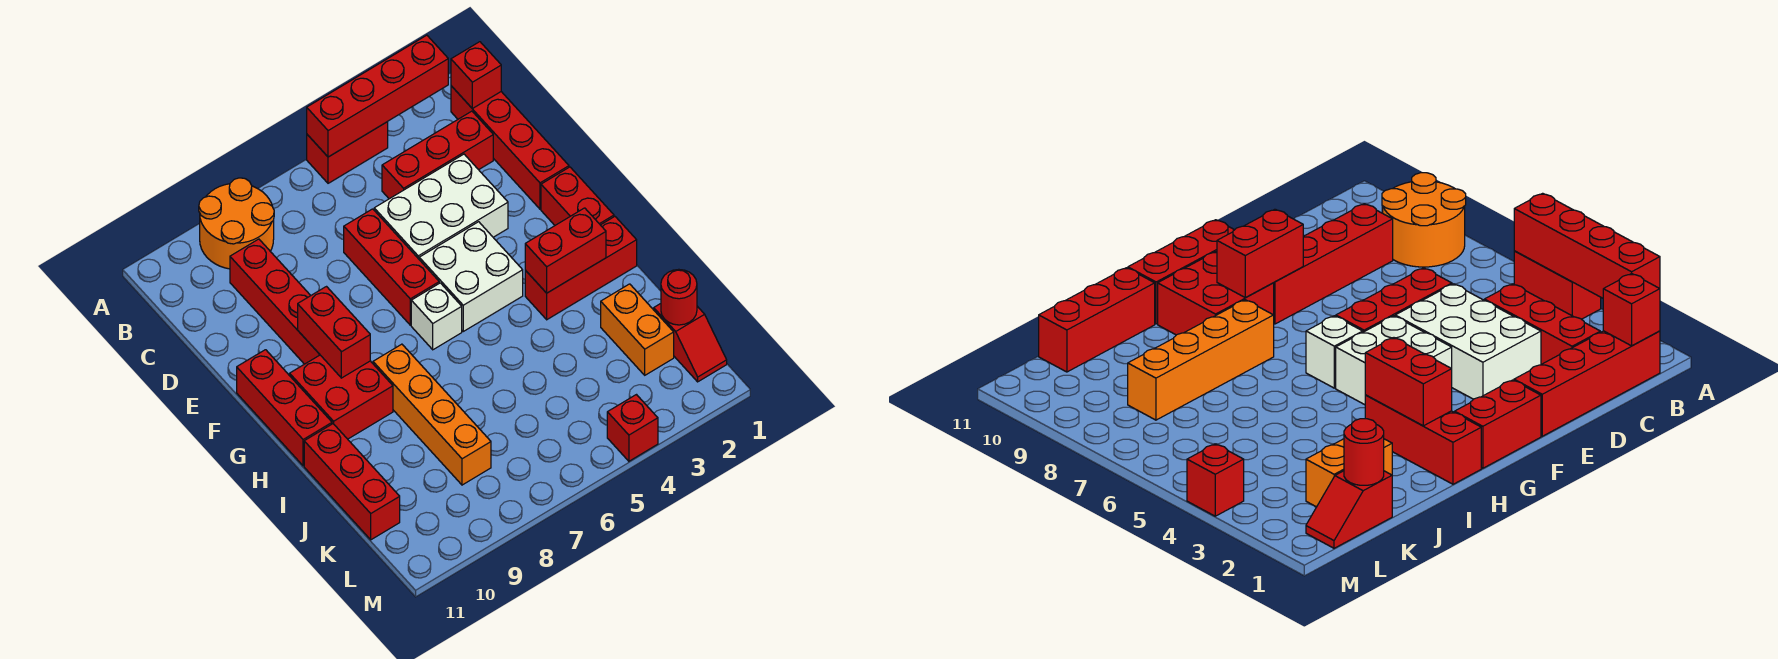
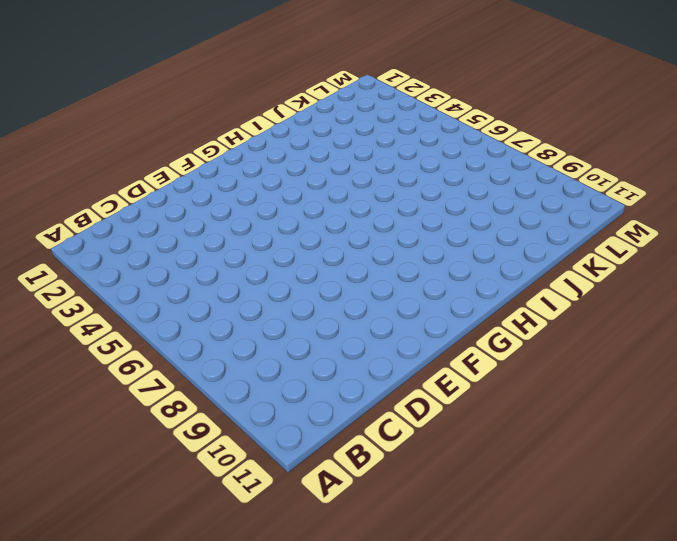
none -> red 1x2 brick [307,122,388,183]
none -> orange 2x2 round brick [199,178,274,269]
none -> red 1x4 brick [451,86,569,209]

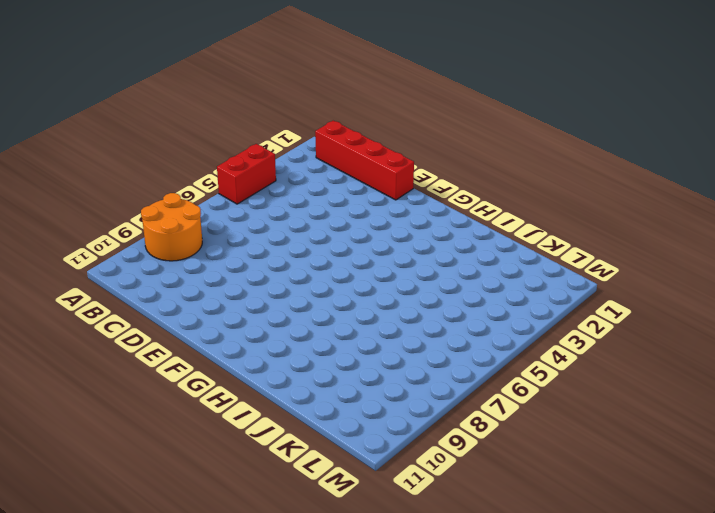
none -> red 1x3 brick [382,111,493,199]
none -> red 1x4 brick [230,239,320,364]
none -> white 2x3 brick [374,154,508,259]

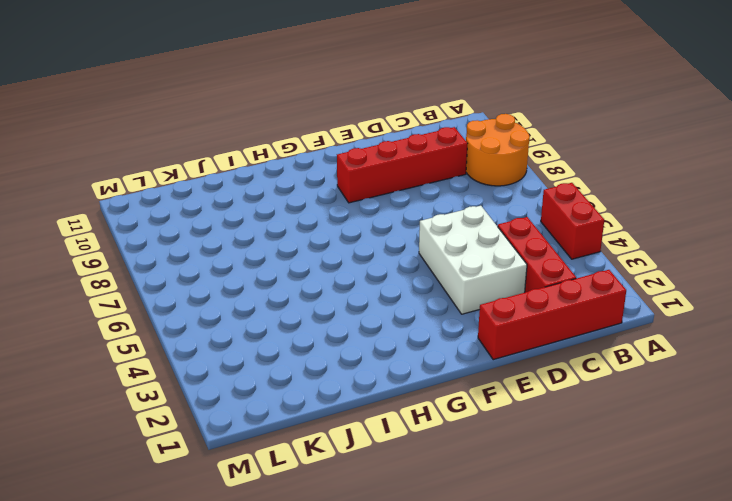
none -> red 1x3 brick [344,209,439,325]
none -> red 1x2 brick [541,167,614,225]
none -> white 2x2 brick [419,222,523,331]

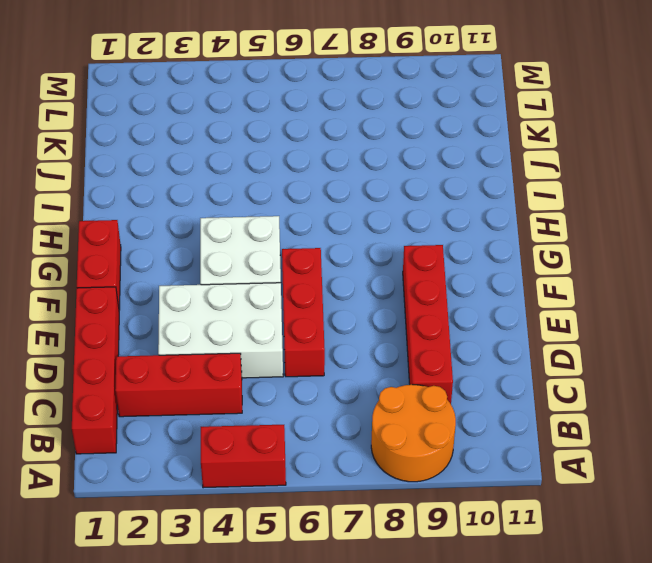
none -> red 1x3 brick [237,350,332,466]
none -> white 1x1 brick [411,283,462,350]
none -> red 2x2 brick [290,355,393,439]

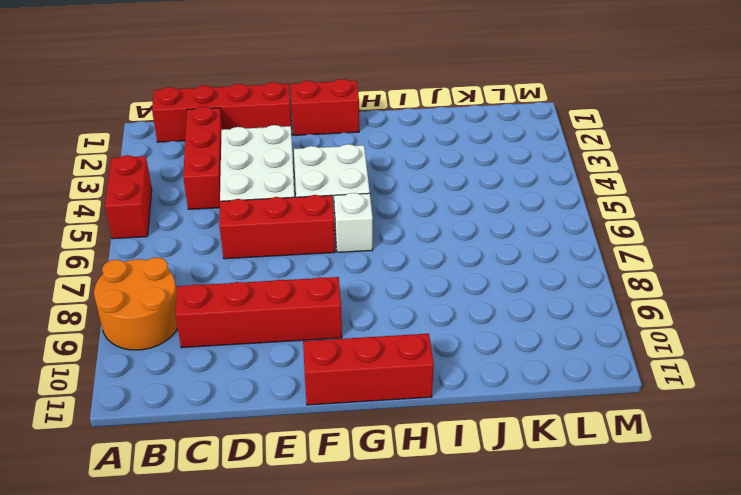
none -> red 2x2 brick [290,355,393,439]
none -> red 1x3 brick [525,217,637,320]
none -> orange 1x4 brick [373,344,491,485]

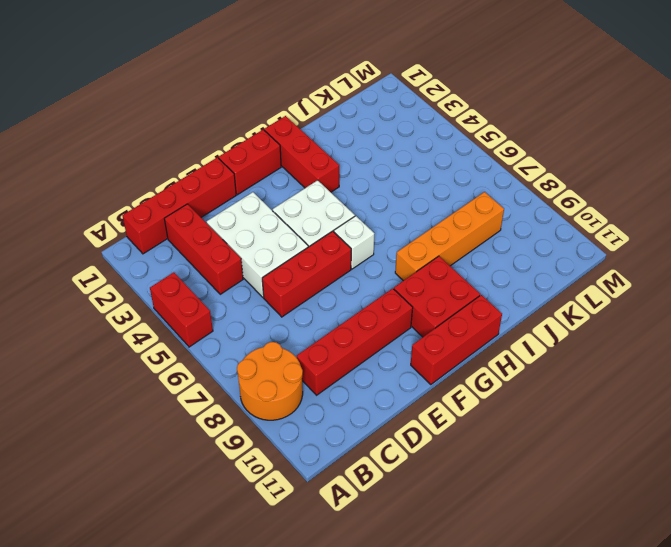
none -> red 1x3 brick [304,424,400,540]
none -> orange 1x2 brick [601,284,674,375]
none -> red 1x2 slope [654,304,727,382]

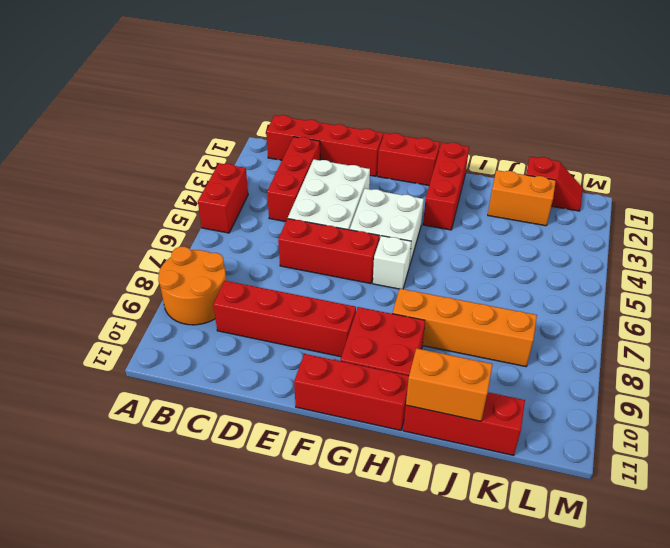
orange 1x2 brick [406,348,493,421] -> none
none -> red 1x1 brick [607,395,658,461]
none -> red 1x4 brick [307,35,448,157]
none -> red 1x1 brick [451,42,501,108]

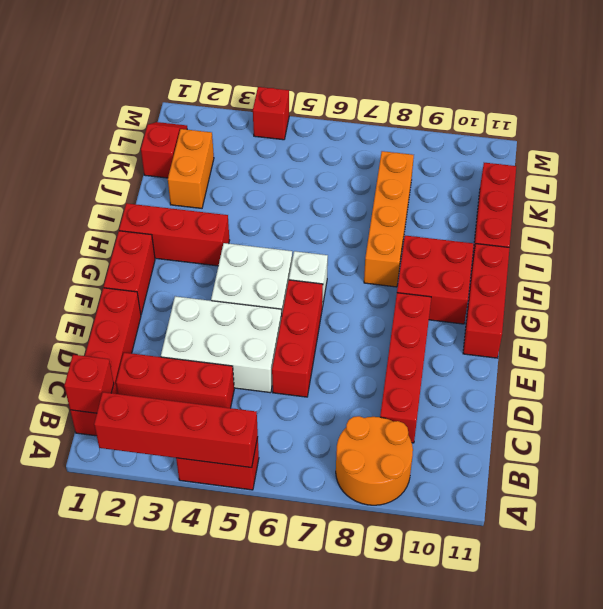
none -> red 1x2 brick [298,287,370,378]
none -> red 1x2 brick [525,208,606,293]
none -> red 1x1 round brick [661,269,697,325]

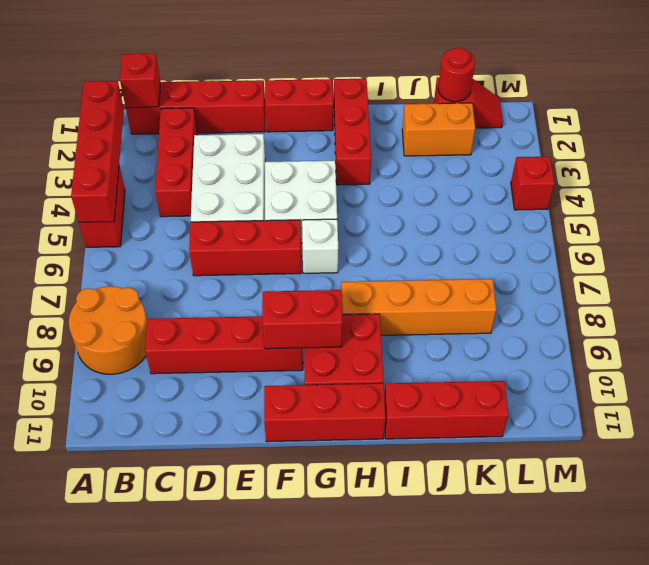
none -> red 1x2 brick [525,208,606,293]

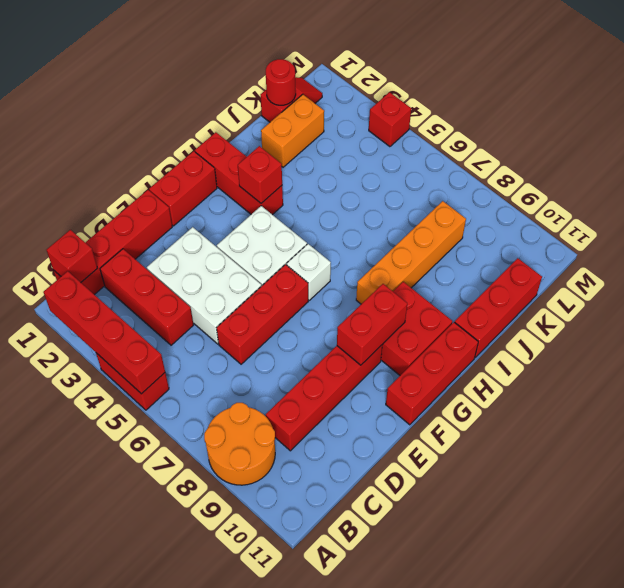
red 1x1 brick [238,146,282,203] -> red 1x2 brick [525,208,606,293]

